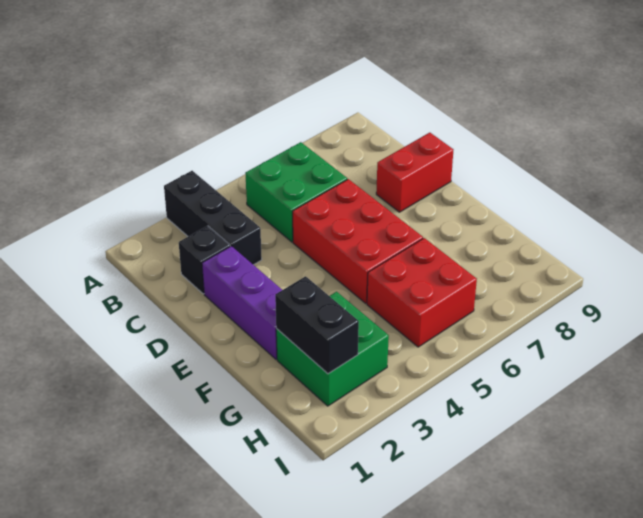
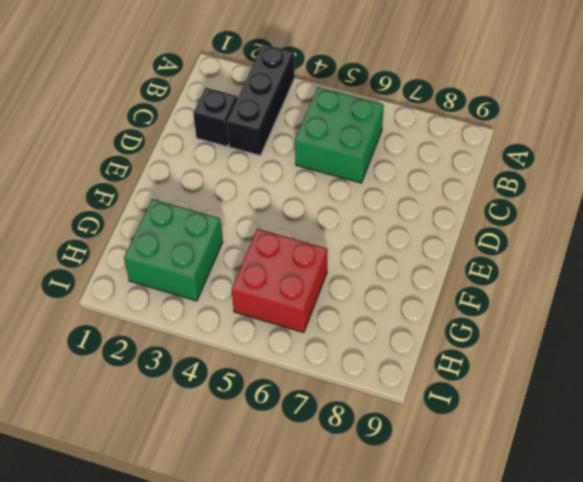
none -> purple 1x3 brick [202,246,282,359]
none -> red 2x3 brick [293,179,423,303]

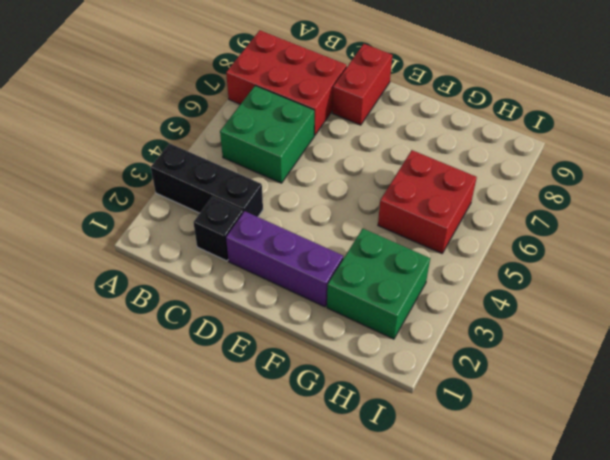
red 2x3 brick [226,30,347,135] -> red 2x3 brick moved to [293,179,423,303]
none -> black 1x2 brick [275,276,359,374]

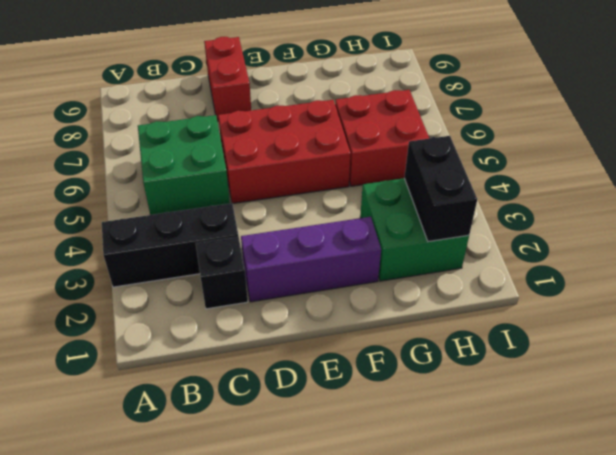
black 1x2 brick [404,136,477,242] -> black 1x2 brick turned to [275,276,359,374]

